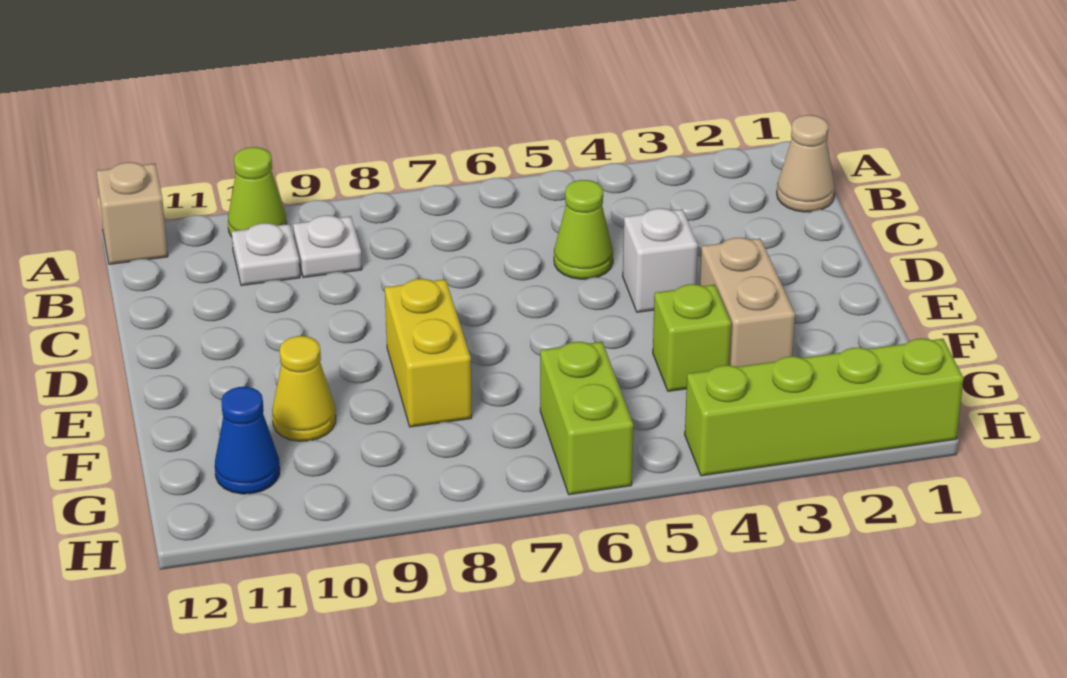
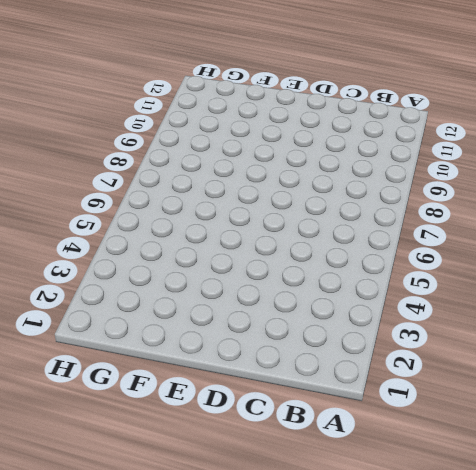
none -> lime 1x1 cone [228,147,286,237]
none -> tan 1x1 brick [96,162,168,264]
none -> tan 1x1 cone [777,115,835,212]

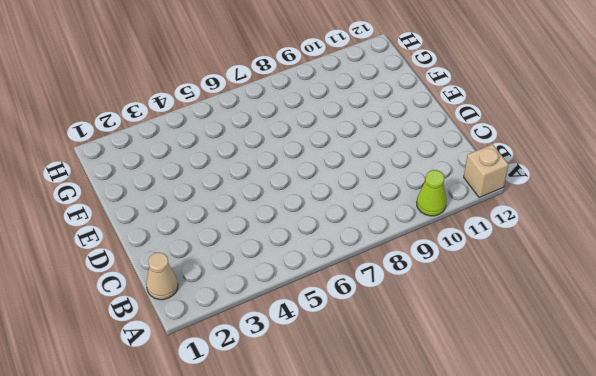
none -> white 1x1 plate [293,215,362,278]
none -> white 1x1 plate [232,223,300,286]
none -> lime 1x1 cone [554,180,613,279]

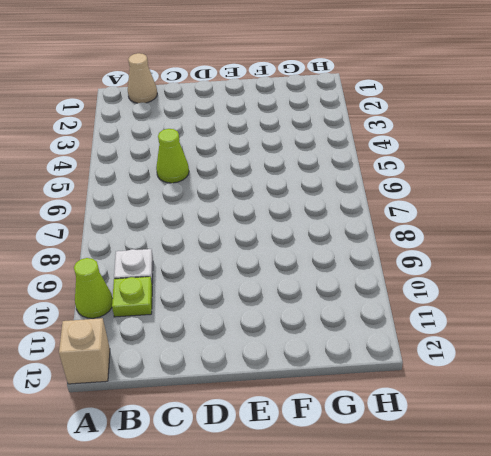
lime 1x1 plate [112,277,152,317] -> white 1x1 plate [232,223,300,286]
none -> white 1x1 brick [623,208,698,312]
none -> tan 1x2 brick [700,238,795,367]
none -> yellow 1x2 brick [385,279,472,427]

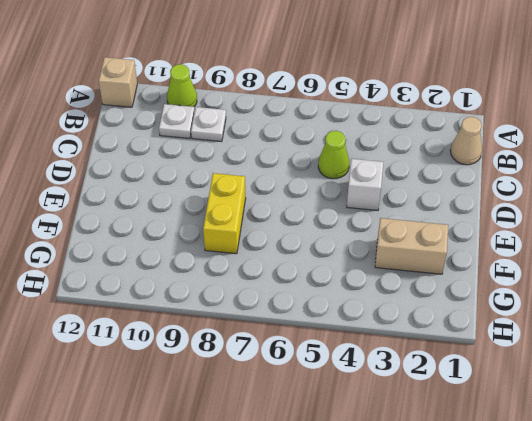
tan 1x2 brick [375,218,448,274] -> tan 1x2 brick turned to [700,238,795,367]
none -> lime 1x1 brick [653,284,731,391]
none -> yellow 1x1 cone [272,336,336,441]
none -> lime 1x2 brick [540,342,633,495]

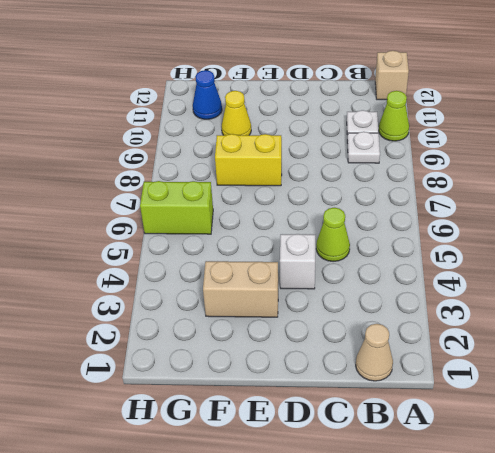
none -> lime 1x1 brick [653,284,731,391]
none -> lime 1x4 brick [685,339,963,476]

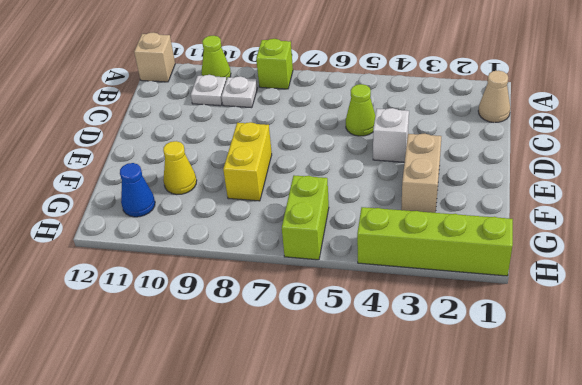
lime 1x1 brick [256,39,293,89] -> lime 1x1 brick moved to [653,284,731,391]

